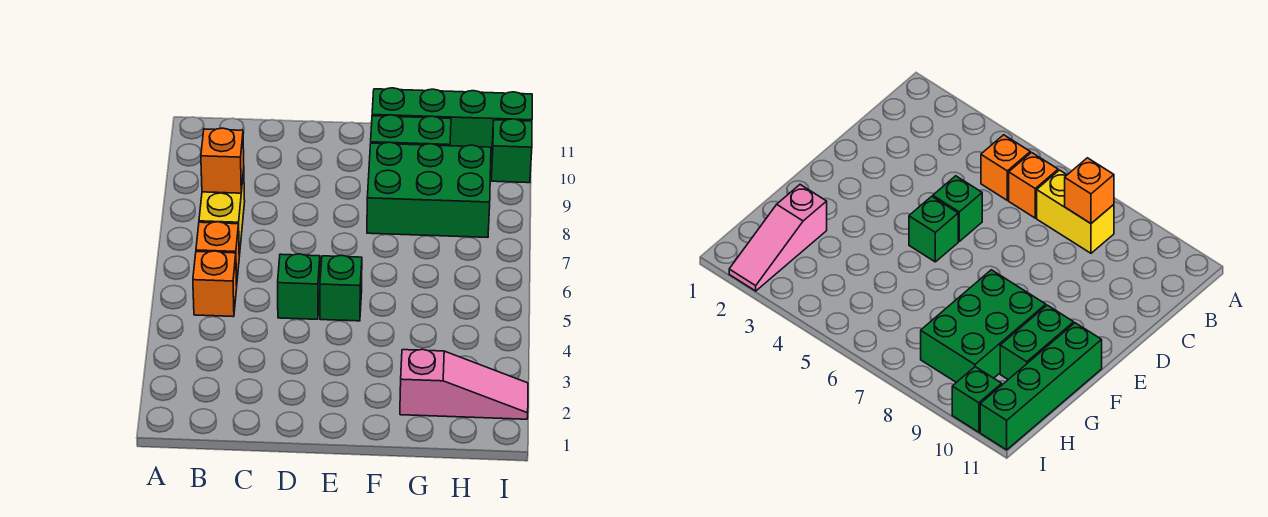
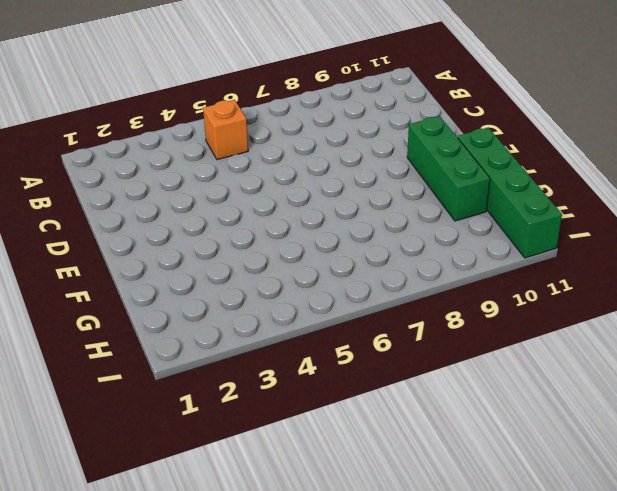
green 1x3 brick [407,116,490,221] -> green 1x2 brick [371,115,451,146]
none -> orange 1x1 brick [196,222,239,285]
none -> yellow 1x2 brick [199,170,245,256]

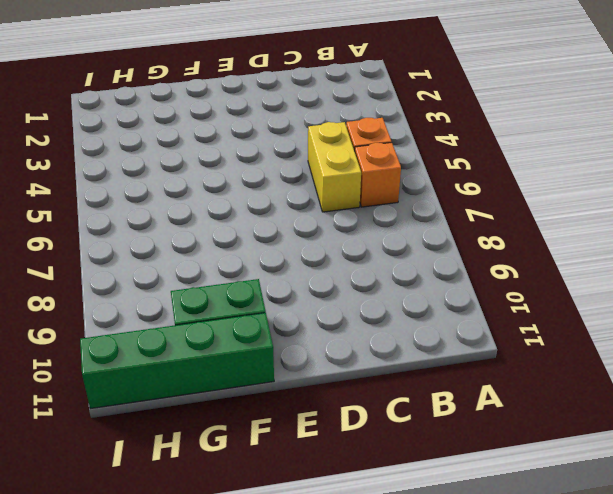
yellow 1x2 brick [308,122,361,212] -> yellow 1x2 brick moved to [199,170,245,256]
none -> green 1x1 brick [278,254,320,319]
none -> green 1x1 brick [320,255,362,321]

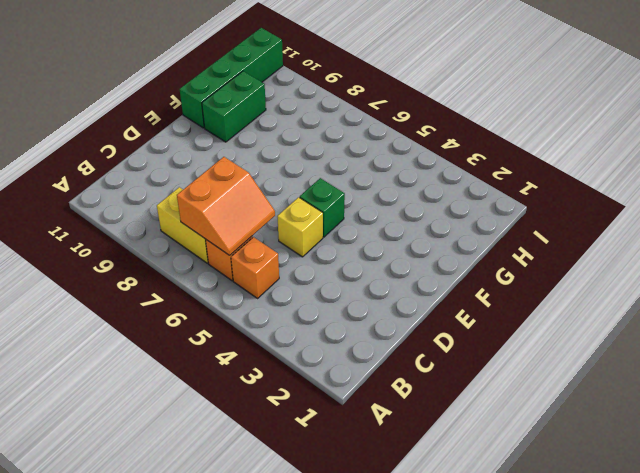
orange 2x2 slope [177,157,275,255] -> none
yellow 1x1 brick [277,197,323,257] -> green 1x1 brick [278,254,320,319]
none -> green 2x3 brick [367,142,491,237]
none -> pink 1x3 slope [400,349,528,419]

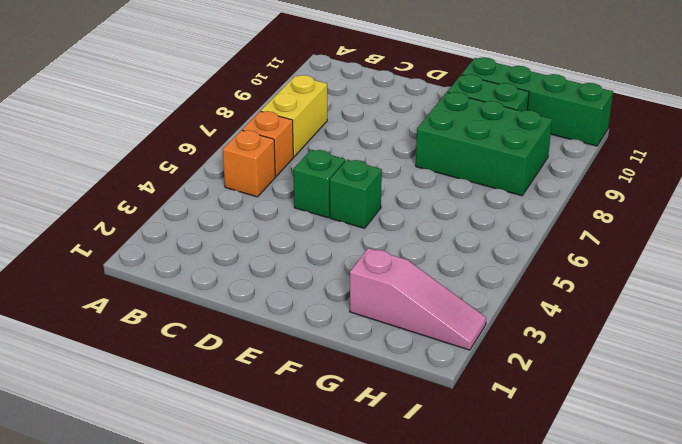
none -> green 1x1 brick [491,119,532,183]
none -> orange 1x1 brick [201,128,244,193]

